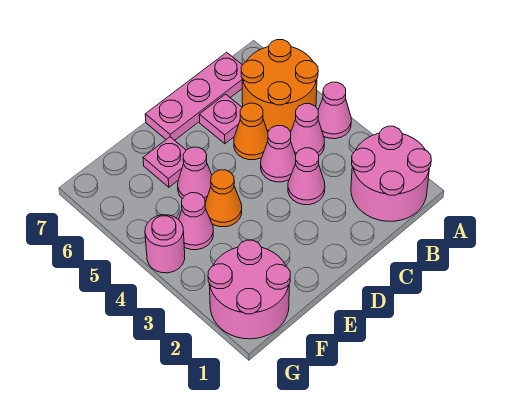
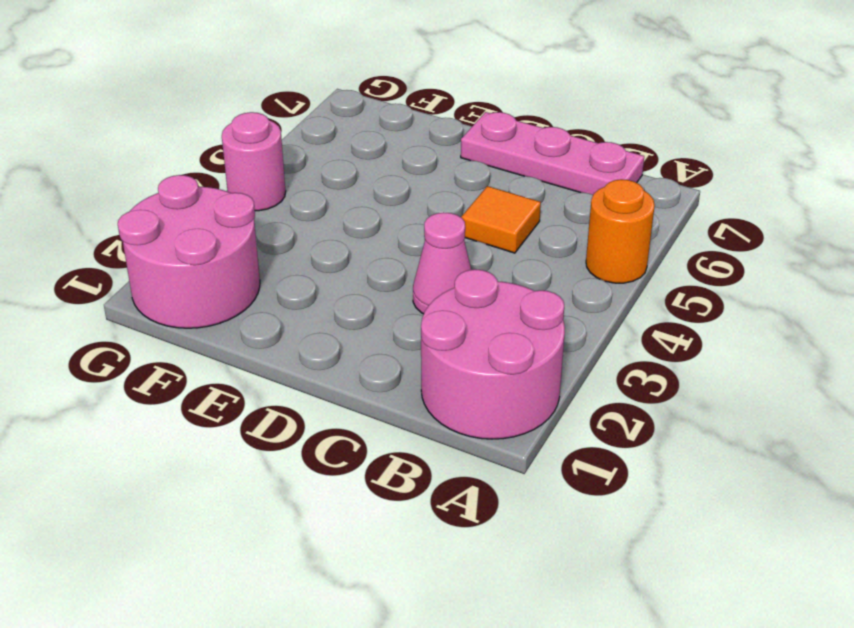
orange 1x1 round brick [586,179,655,283] -> orange 2x2 round brick [241,40,318,131]
orange 1x1 tile [461,186,541,253] -> orange 1x1 cone [234,103,268,160]
none -> pink 1x1 cone [318,82,351,139]
none -> pink 1x1 cone [291,104,324,156]
none -> pink 1x1 cone [261,126,296,182]

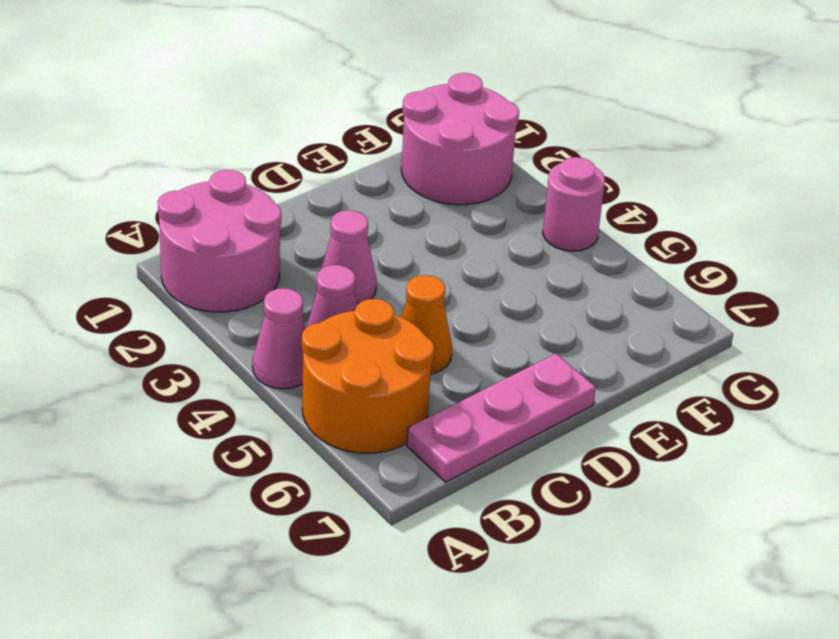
none -> pink 1x1 cone [261,126,296,182]
none -> pink 1x1 plate [199,94,242,144]
none -> orange 1x1 cone [205,170,242,227]

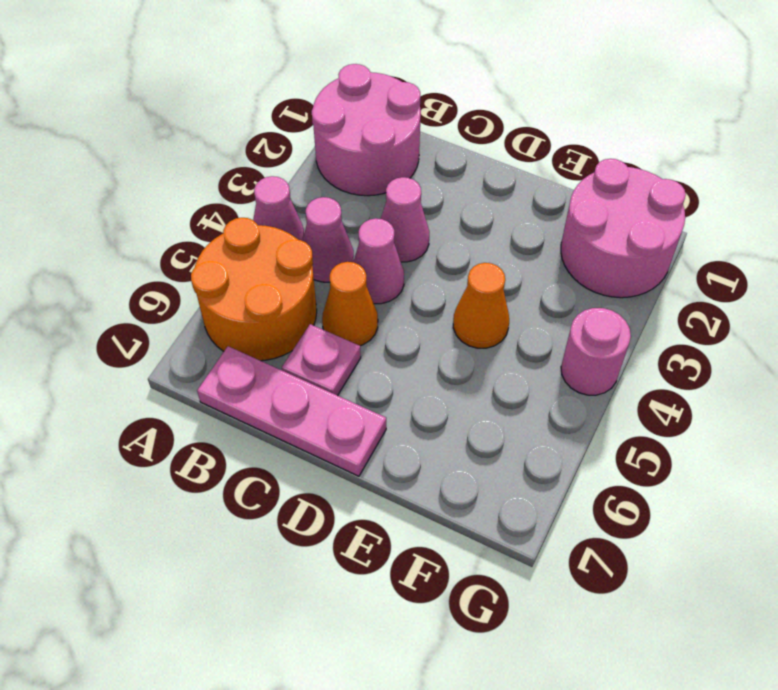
none -> pink 1x1 cone [178,147,212,202]
none -> pink 1x1 plate [143,137,186,187]
none -> pink 1x1 cone [179,193,213,250]

